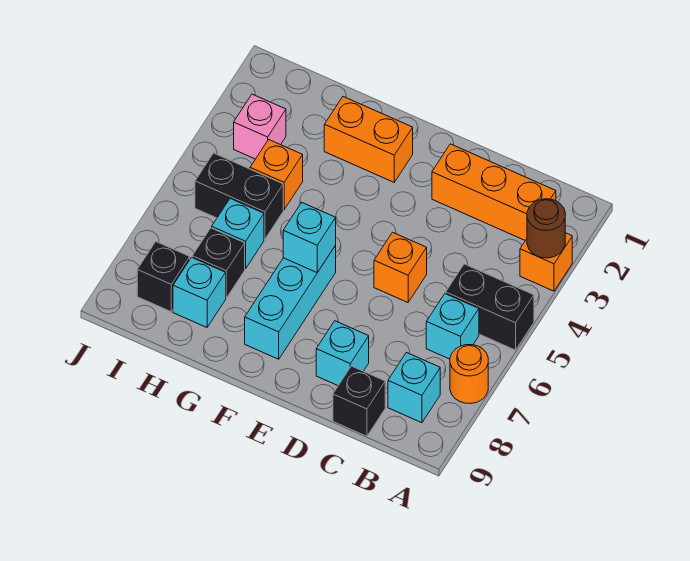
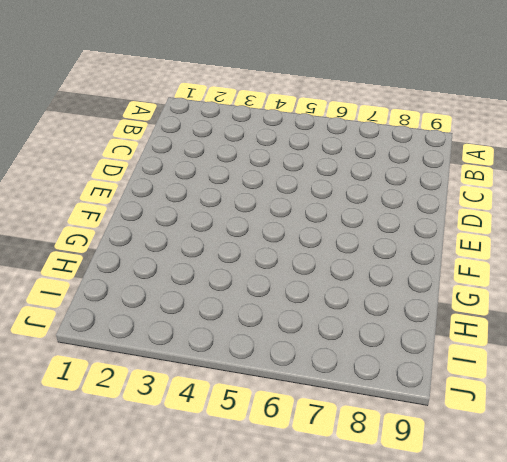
none -> orange 1x1 brick [520,233,572,291]
none -> black 1x2 brick [446,264,534,350]
none -> orange 1x1 round brick [450,345,488,403]

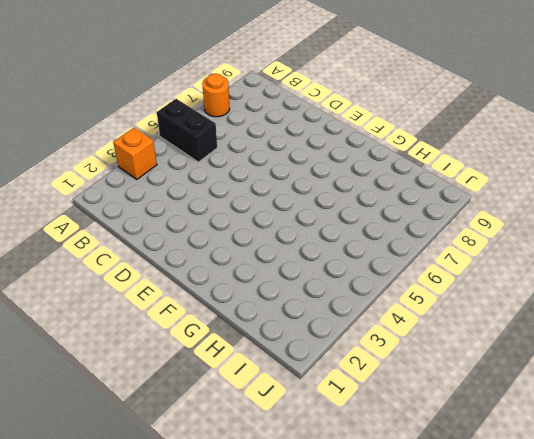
none -> orange 1x3 brick [432,144,556,241]
none -> cyan 1x1 brick [426,294,479,359]
none -> cyan 1x1 brick [388,353,440,423]

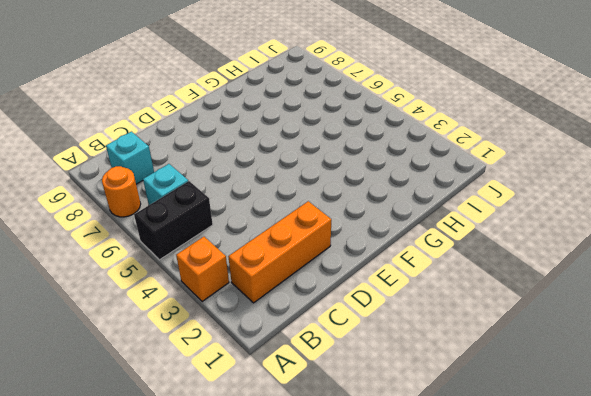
none -> black 1x1 brick [333,366,385,436]
none -> orange 1x1 brick [374,232,427,302]
none -> cyan 1x1 brick [316,321,369,385]

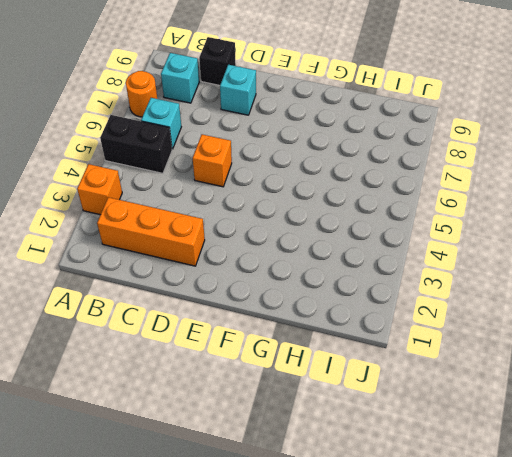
none -> orange 1x2 brick [324,97,413,182]
none -> cyan 1x3 brick [245,246,336,359]
none -> orange 1x1 brick [250,139,303,210]

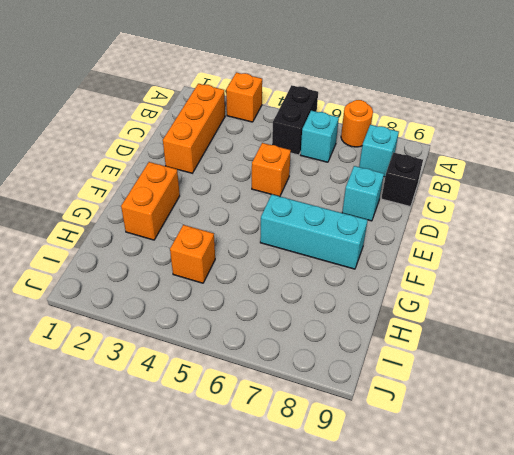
none -> black 1x2 brick [195,153,283,239]
none -> cyan 1x1 brick [212,199,264,269]
none -> black 1x1 brick [192,228,245,298]

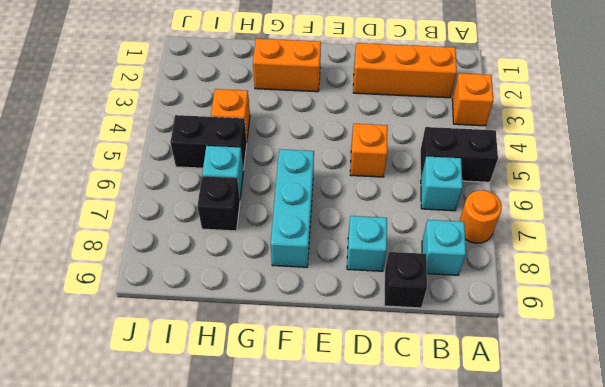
none -> cyan 1x1 brick [173,257,226,327]
none -> pink 1x1 brick [234,94,286,159]
none -> black 1x1 brick [137,242,190,312]

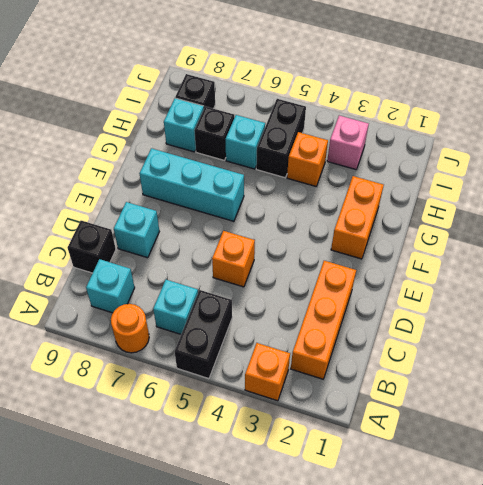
none -> brown 1x1 round brick [527,199,565,258]
none -> cyan 1x1 brick [283,203,336,272]

